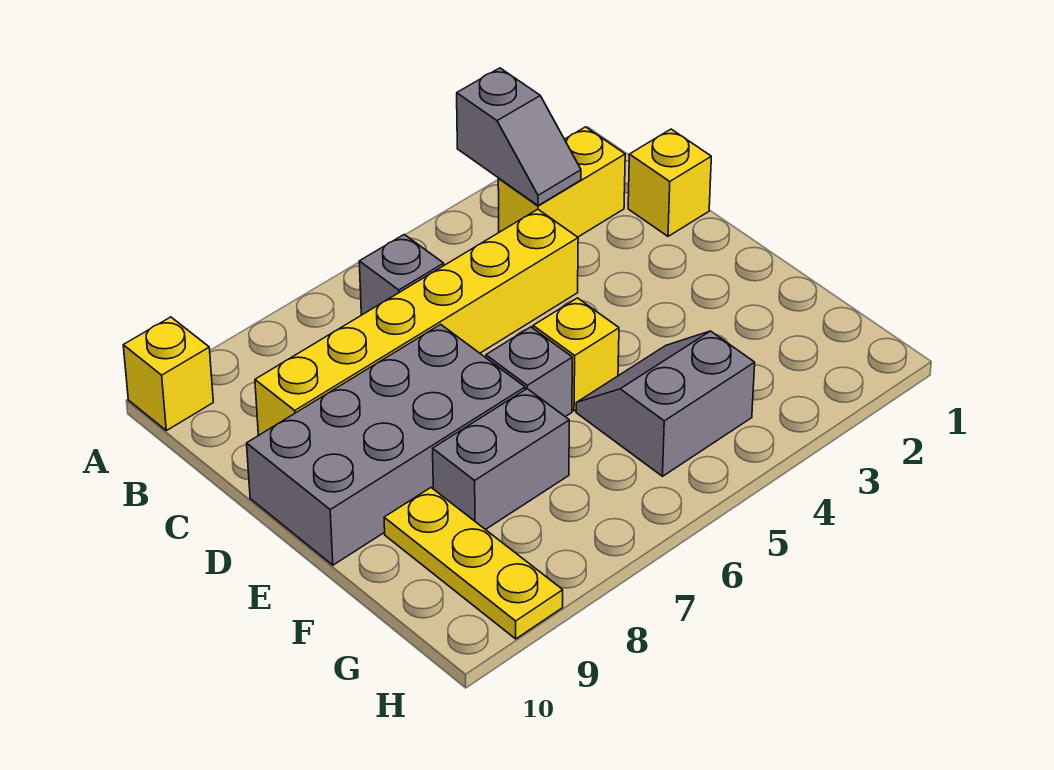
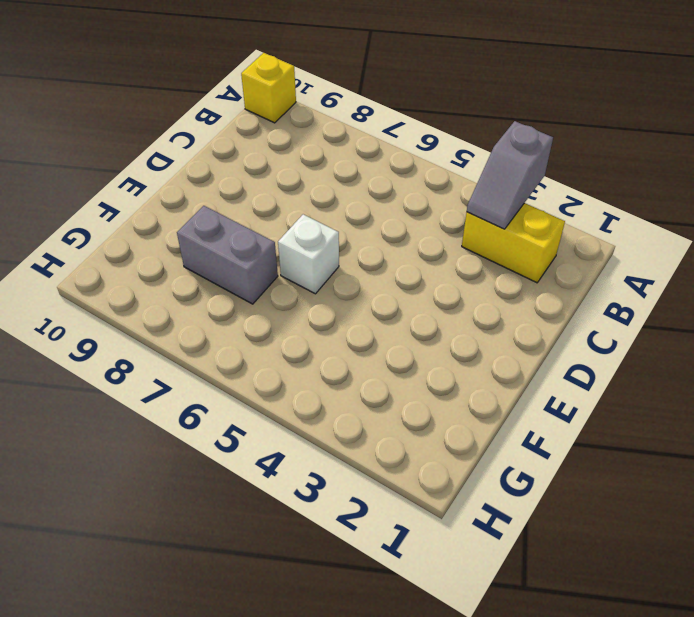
white 1x1 brick [278,214,339,294] -> grey 1x1 brick [486,327,572,417]
none -> grey 1x1 brick [359,235,444,315]
none -> yellow 1x1 brick [628,129,711,236]
none -> yellow 1x6 brick [255,209,578,435]

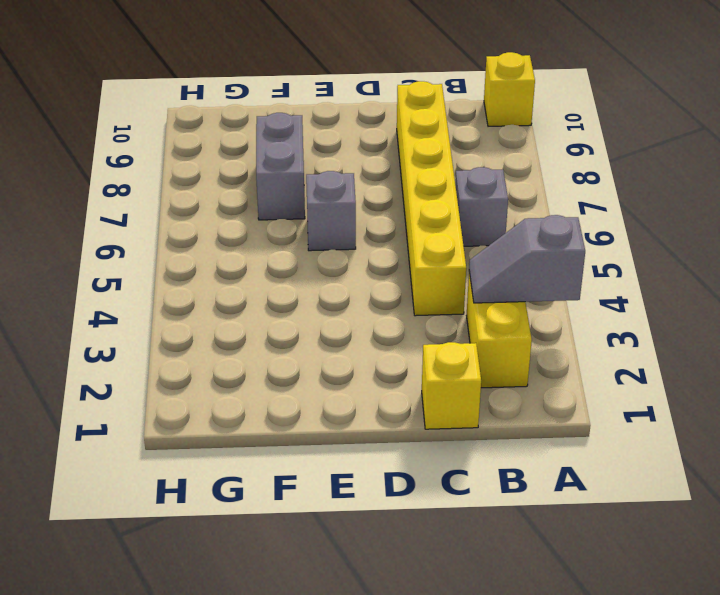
none -> grey 2x4 brick [247,324,525,565]
none -> yellow 1x1 brick [533,298,619,411]
none -> grey 2x2 slope [576,331,755,476]

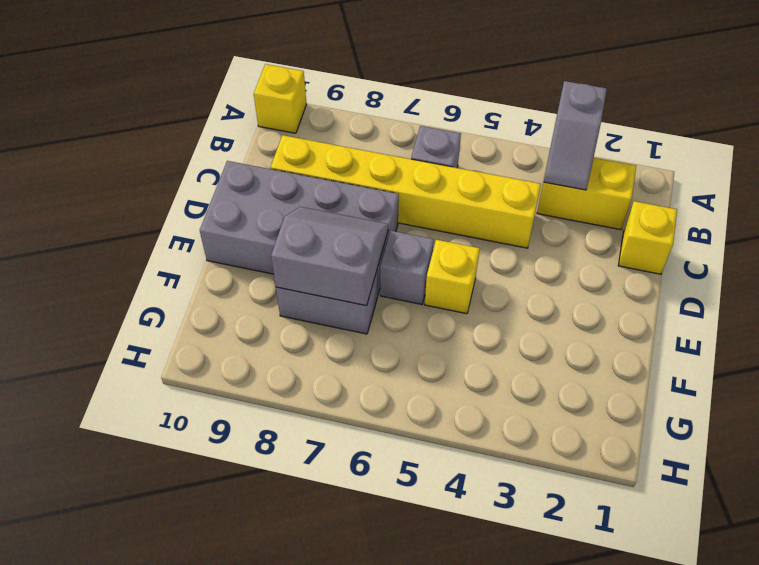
grey 2x2 slope [271,207,388,306] -> grey 2x2 slope moved to [576,331,755,476]
none -> yellow 1x3 plate [384,488,563,639]

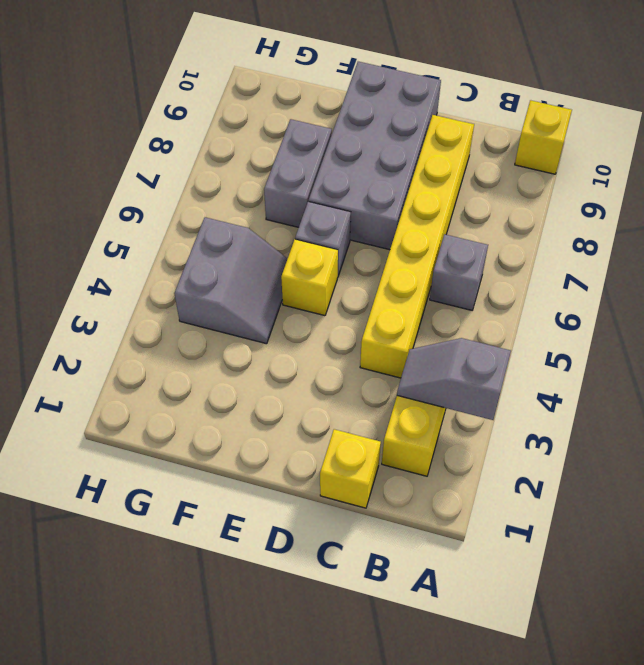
none -> yellow 1x3 plate [384,488,563,639]

